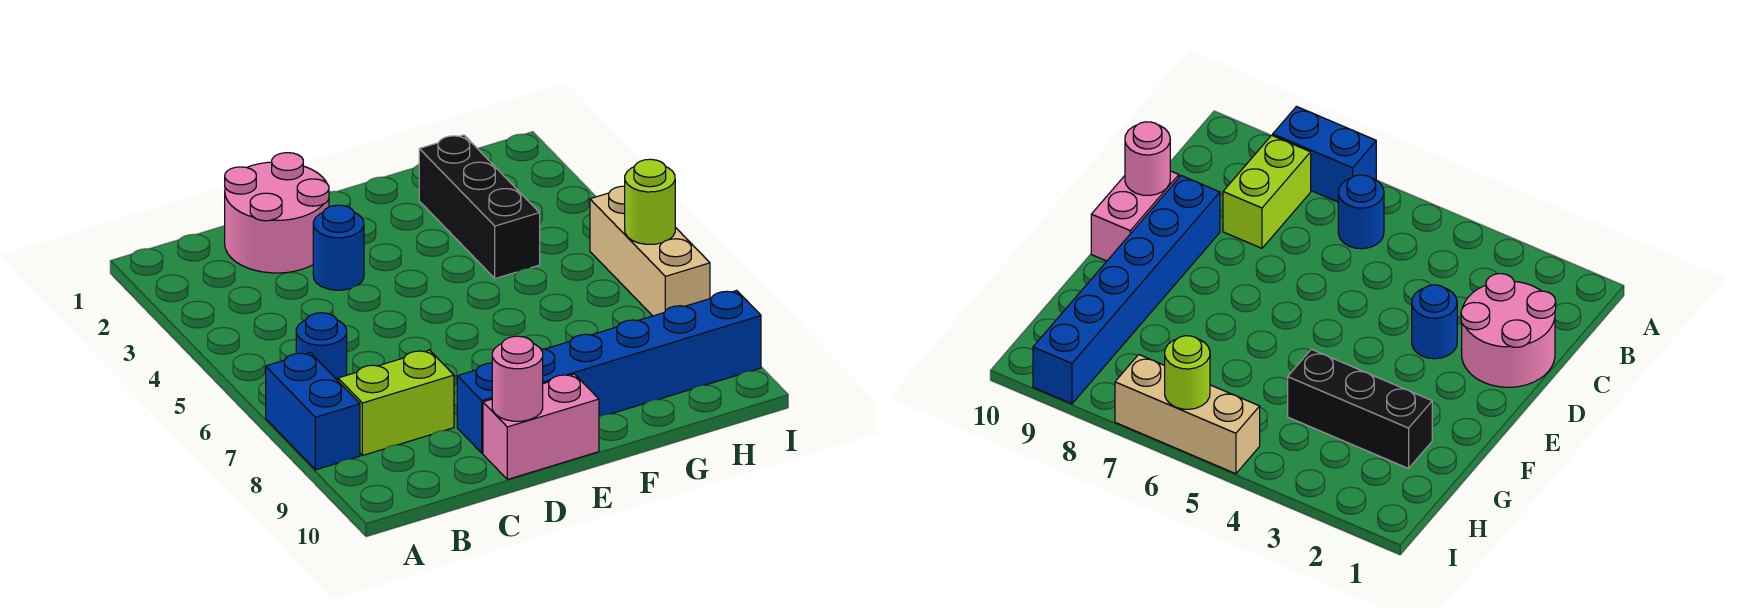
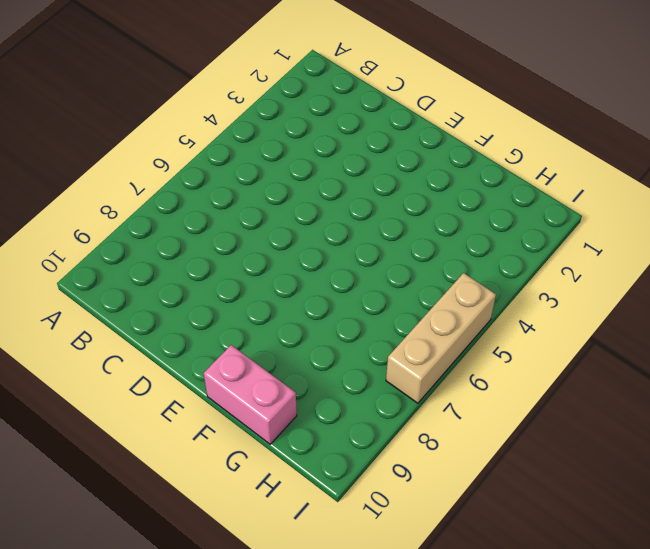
pink 1x2 brick [204,345,297,444] -> pink 1x2 brick moved to [483,374,599,479]
none -> blue 1x2 brick [266,353,360,470]
none -> blue 1x1 round brick [296,313,347,380]

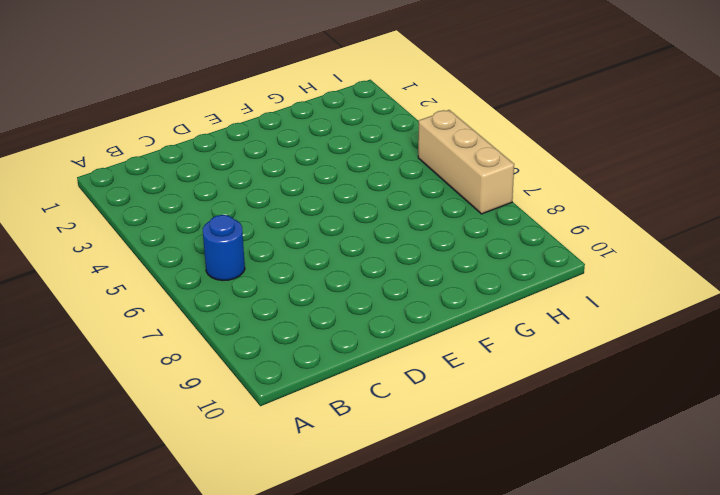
none -> blue 1x2 brick [266,353,360,470]
none -> lime 1x2 brick [338,350,454,456]

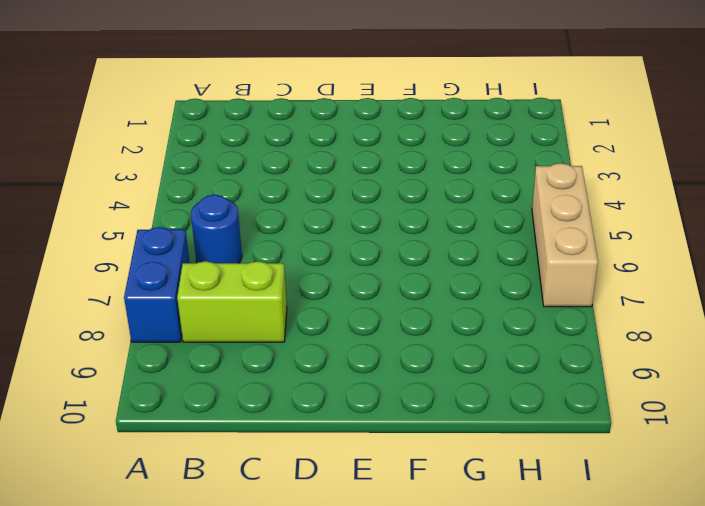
none -> pink 2x2 round brick [225,153,329,273]
none -> blue 1x1 round brick [313,205,364,290]

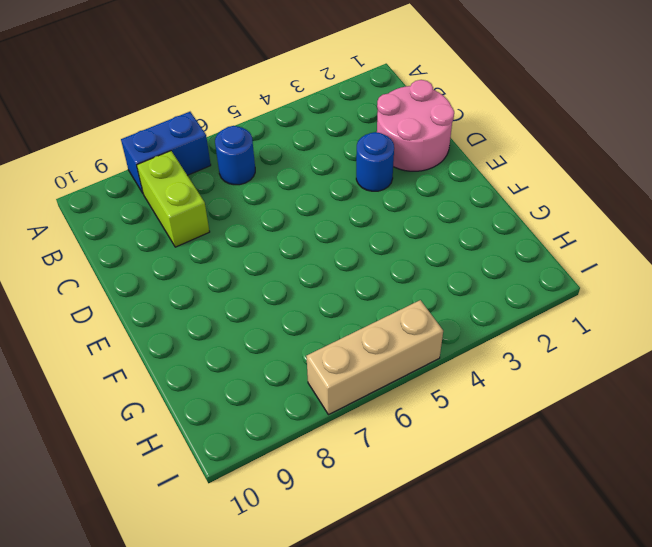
none -> blue 1x6 brick [457,291,761,453]
none -> pink 1x2 brick [483,374,599,479]

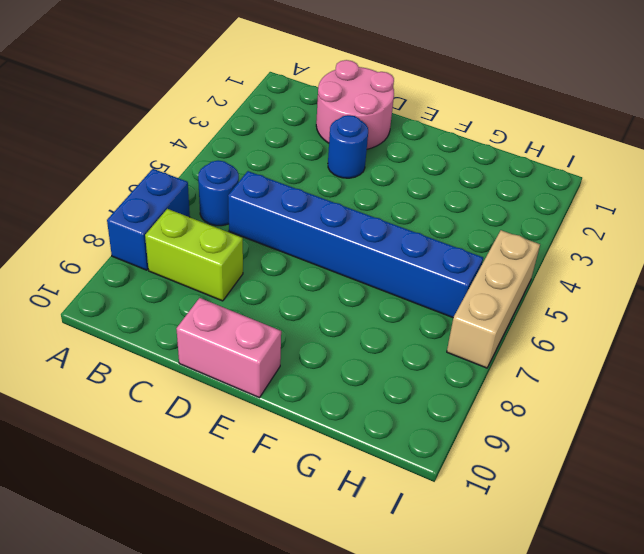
blue 1x6 brick [228,171,483,318] -> blue 1x6 brick moved to [457,291,761,453]
none -> black 1x3 brick [419,135,540,279]
none -> pink 1x1 round brick [492,336,543,421]

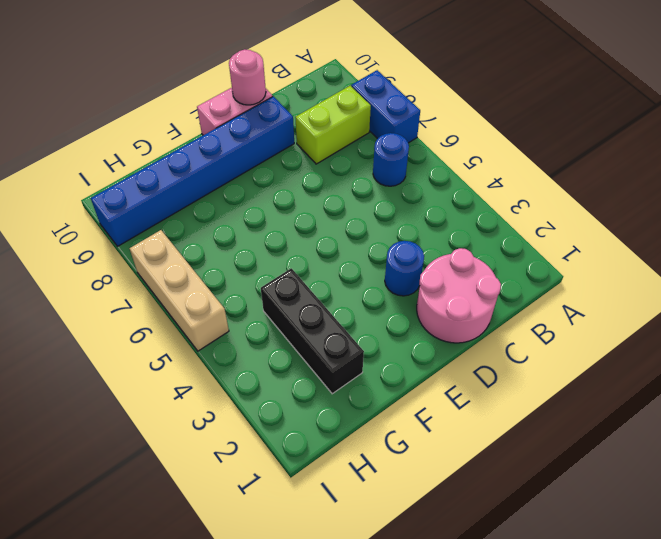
none -> lime 1x1 round brick [625,159,675,244]

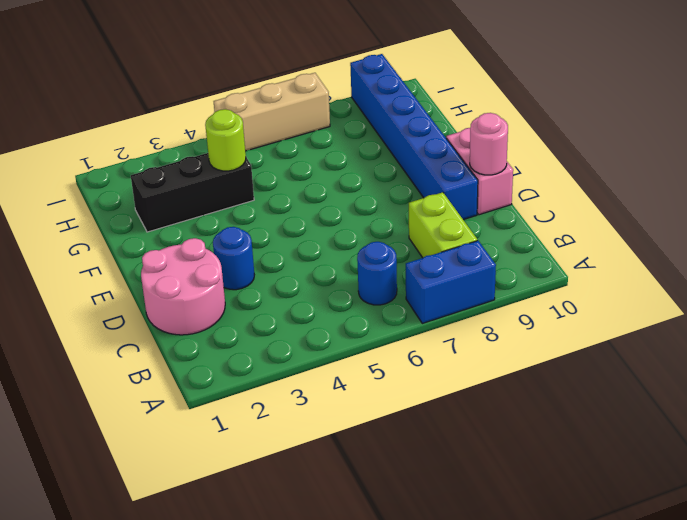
lime 1x1 round brick [205,109,246,171] -> lime 1x1 round brick moved to [625,159,675,244]

